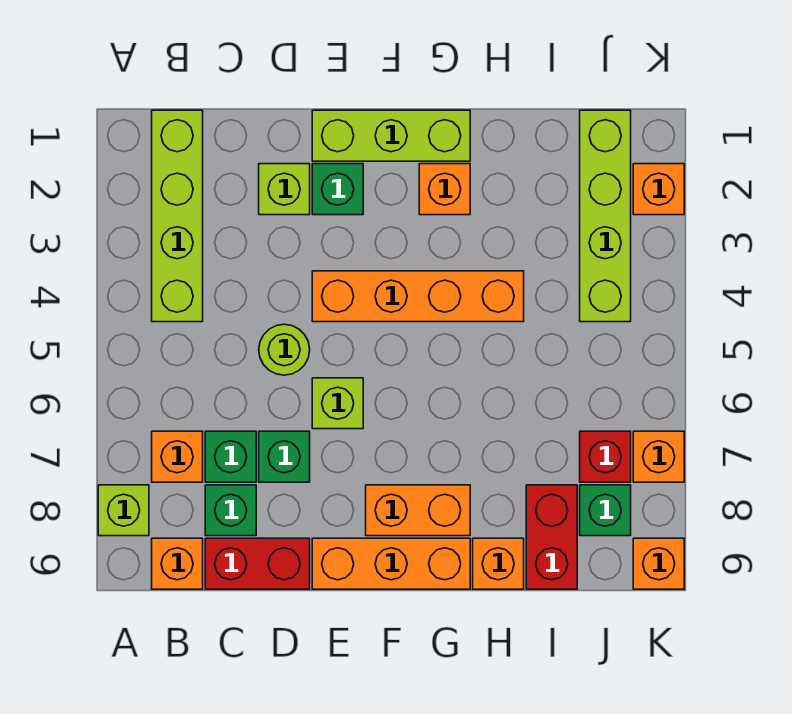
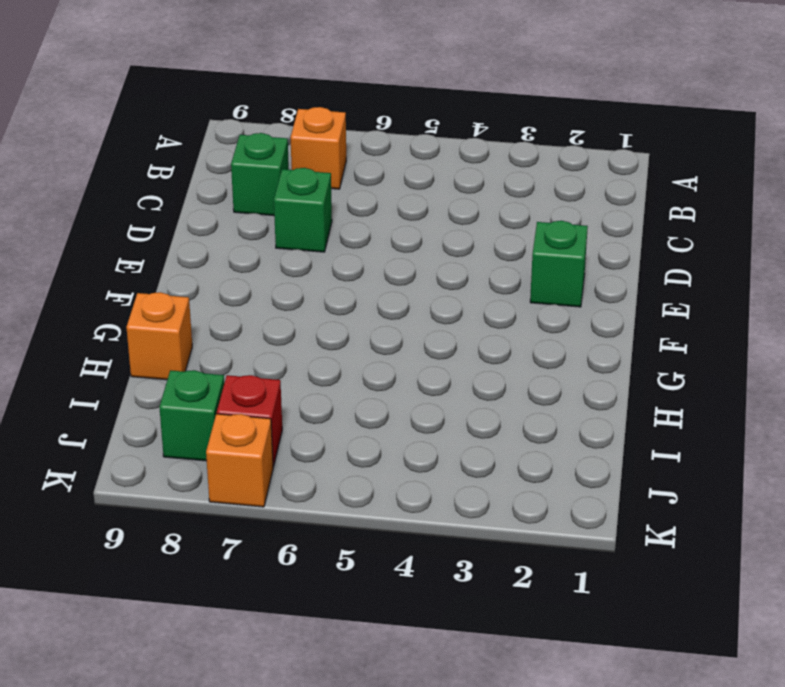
none -> lime 1x1 brick [98,485,149,536]
none -> lime 1x4 brick [152,110,203,322]
none -> orange 1x1 brick [152,538,203,589]

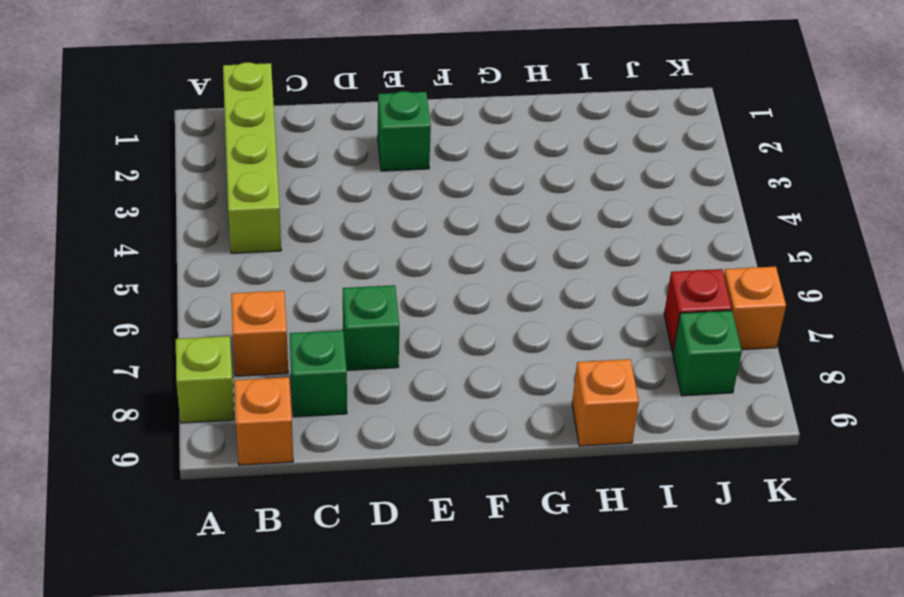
none -> green 1x1 brick [205,431,256,482]
none -> red 1x2 brick [205,538,310,589]
none -> lime 1x1 brick [259,164,310,215]

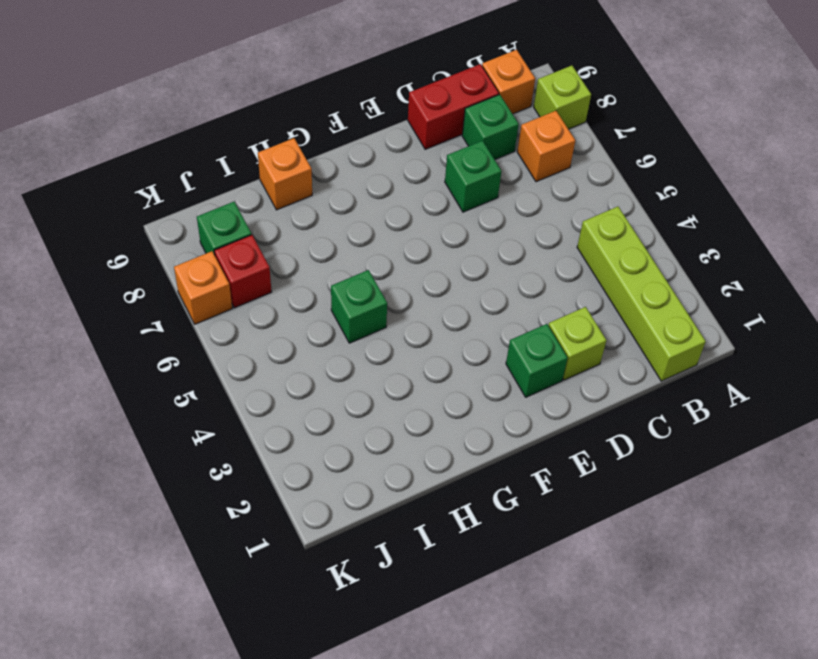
green 1x1 brick [331,270,387,343] -> green 1x1 brick moved to [205,431,256,482]
none -> lime 1x1 round brick [259,324,310,375]
none -> lime 1x3 brick [312,110,470,161]
none -> orange 1x4 brick [312,271,524,322]

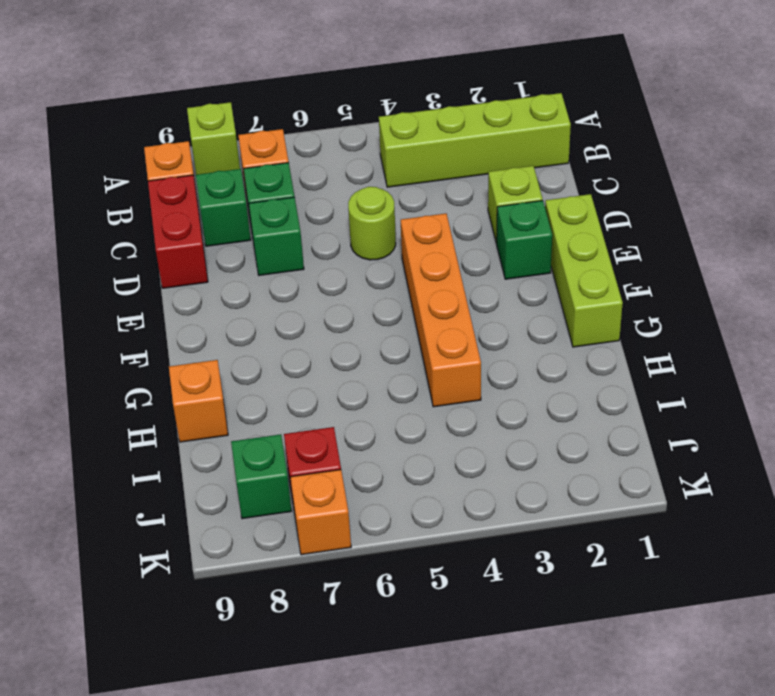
none -> lime 1x1 brick [312,378,363,429]
none -> orange 1x3 brick [312,538,470,589]
none -> orange 1x2 brick [366,485,470,536]

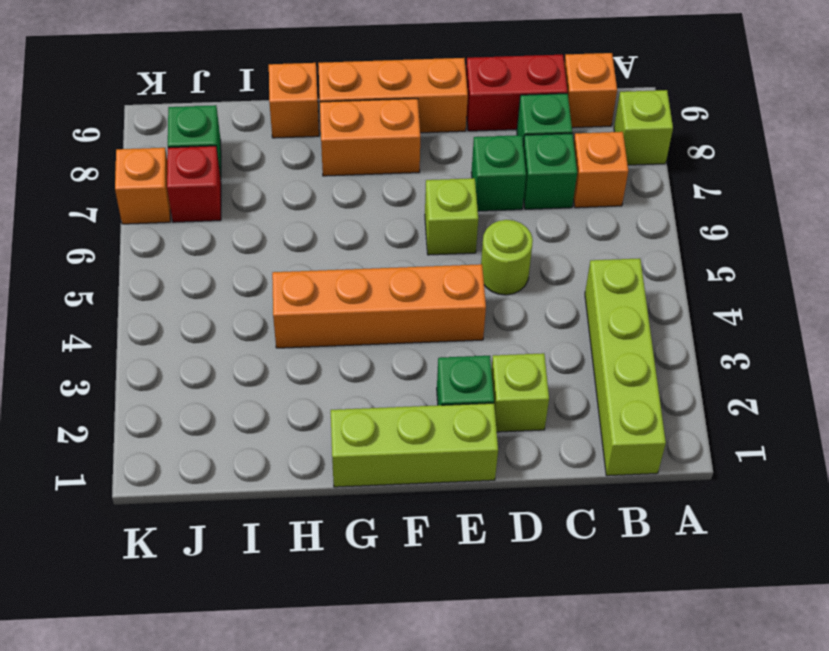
none -> orange 1x1 brick [419,164,470,215]
none -> red 1x2 brick [526,485,577,589]
none -> lime 1x4 brick [580,110,631,322]

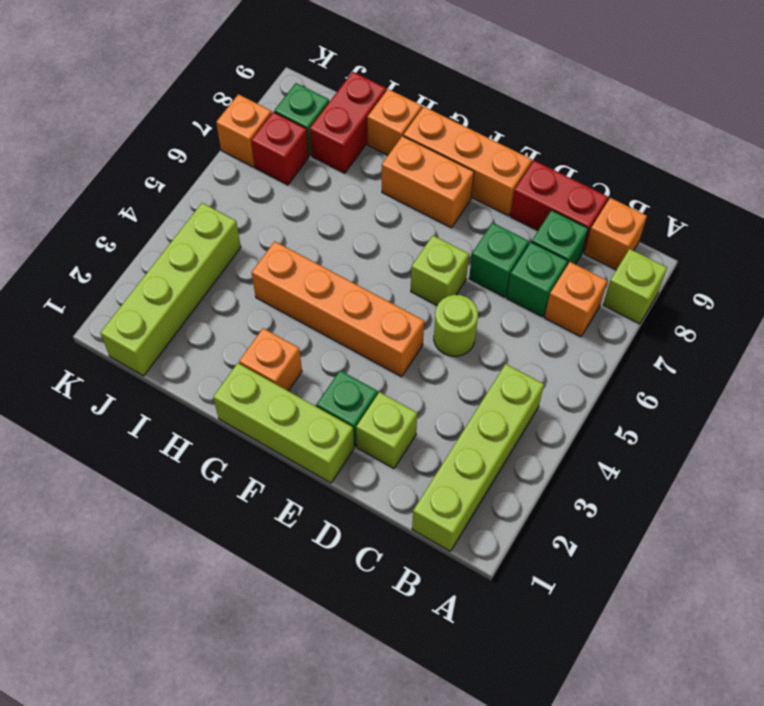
none -> orange 1x1 brick [633,164,684,215]
none -> orange 1x1 brick [633,538,684,589]

